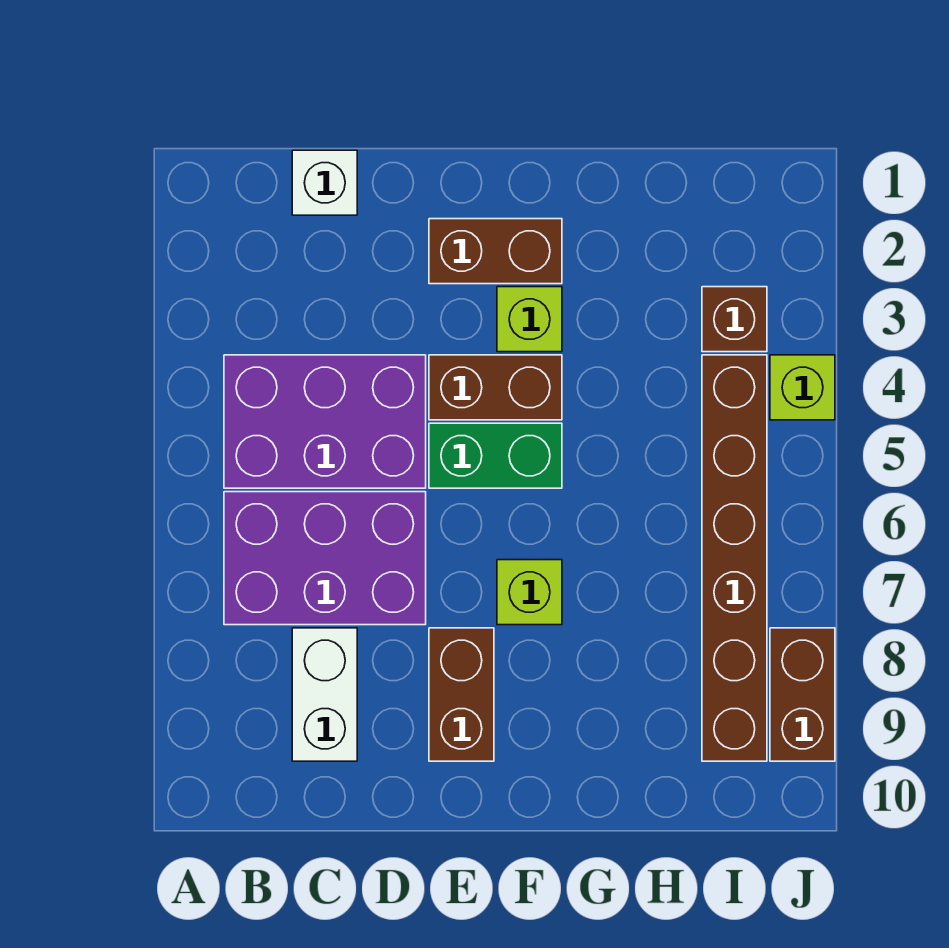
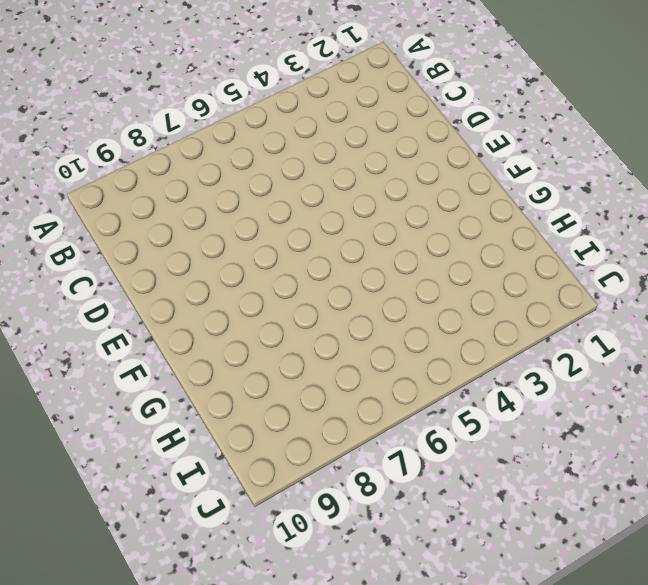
none -> purple 2x3 brick [224,355,426,488]
none -> purple 2x3 brick [224,492,426,625]
none -> white 1x1 brick [292,150,357,215]

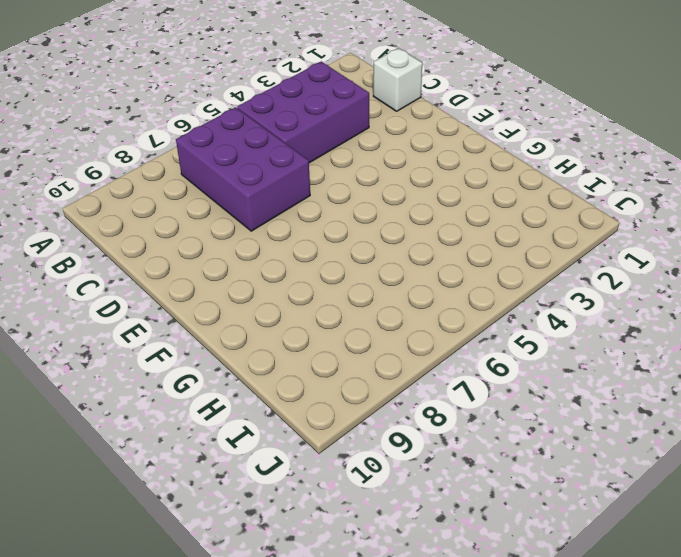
purple 2x3 brick [237,62,369,163] -> purple 2x3 brick turned to [224,355,426,488]
none -> white 1x2 brick [292,628,357,761]
none -> brown 1x2 brick [429,219,562,284]
none -> brown 1x2 brick [429,355,562,420]

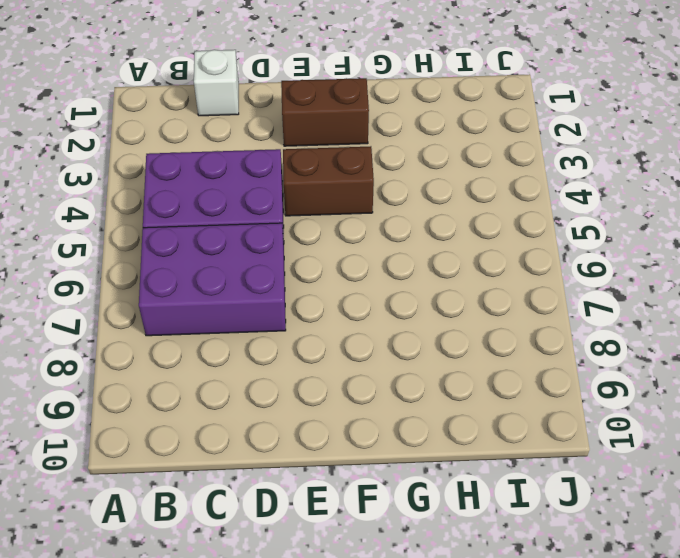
none -> white 1x2 brick [292,628,357,761]
none -> green 1x2 brick [429,423,562,488]
none -> brown 1x2 brick [429,628,494,761]

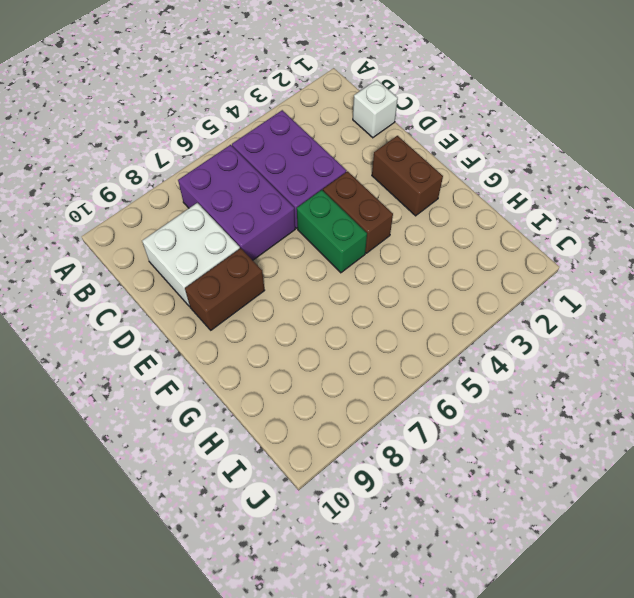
white 2x2 brick [142,203,240,306] -> white 1x2 brick [292,628,357,761]
none -> lime 1x1 brick [497,287,562,352]
none -> lime 1x1 brick [497,560,562,625]
none -> brown 1x1 brick [702,287,767,352]

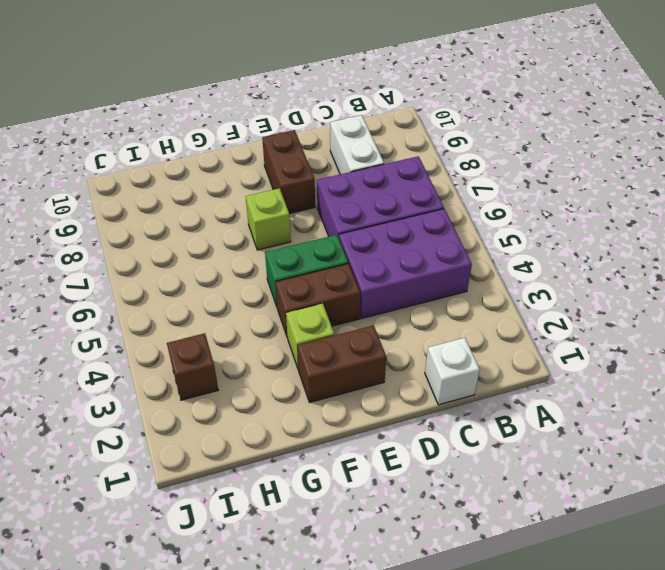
none -> brown 1x6 brick [702,355,767,761]
none -> lime 1x1 brick [770,355,835,420]
none -> brown 1x2 brick [770,628,835,761]

